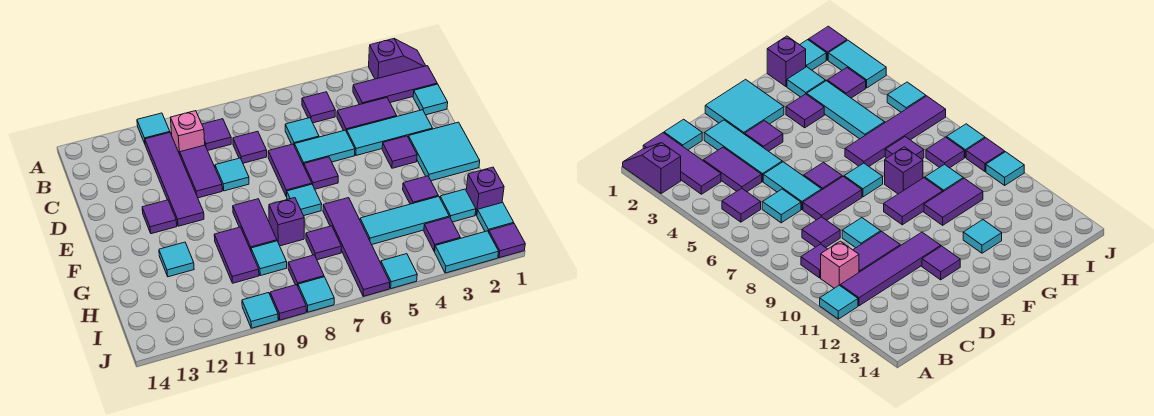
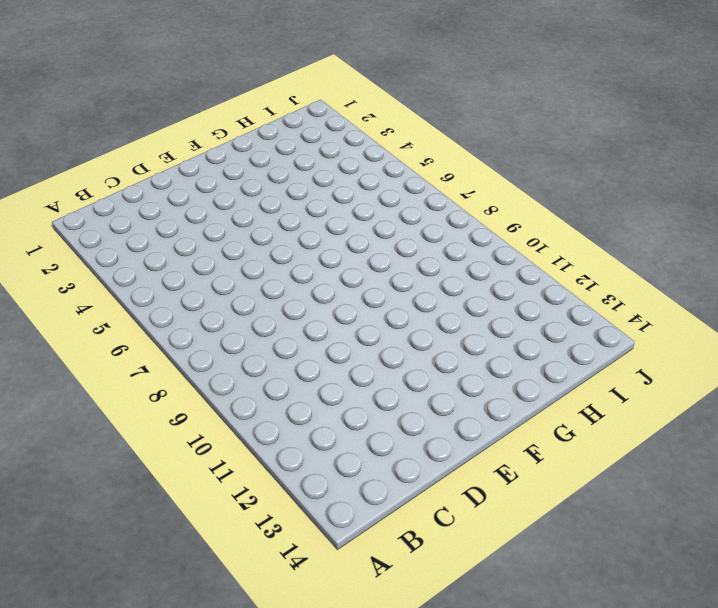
none -> purple 1x2 slope [369,39,426,79]
none -> cyan 1x1 tile [137,113,170,144]
none -> purple 1x3 tile [353,66,437,105]
none -> purple 1x1 tile [302,92,335,123]

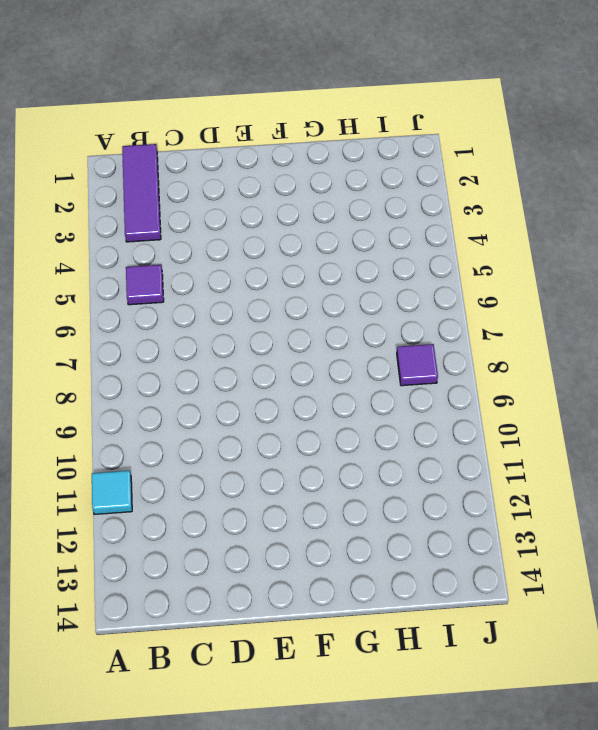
none -> purple 1x2 slope [369,39,426,79]
none -> purple 1x1 tile [202,119,231,151]
none -> pink 1x1 brick [170,111,205,154]
none -> purple 1x4 tile [145,133,204,226]

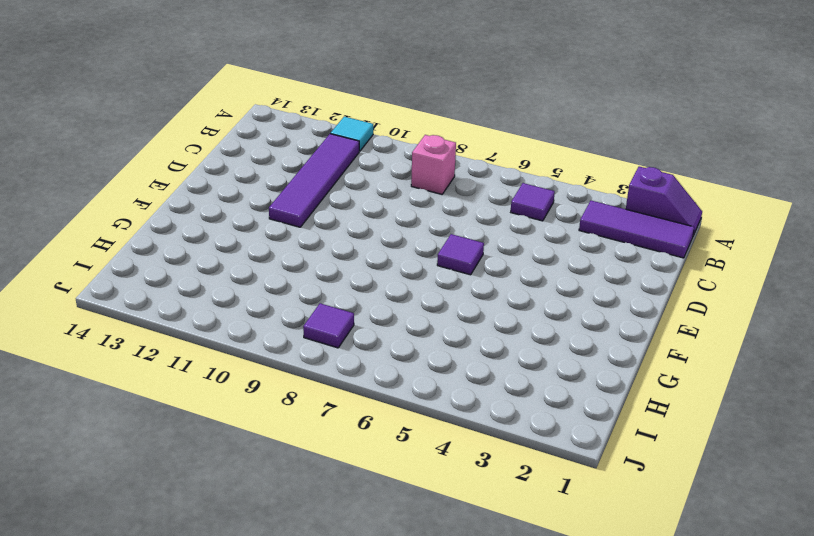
pink 1x1 brick [411,135,456,194] -> pink 1x1 brick moved to [170,111,205,154]
none -> purple 1x1 tile [202,119,231,151]
none -> cyan 1x1 tile [413,84,448,115]
none -> purple 1x2 tile [337,98,397,132]
none -> cyan 1x1 tile [285,118,319,146]

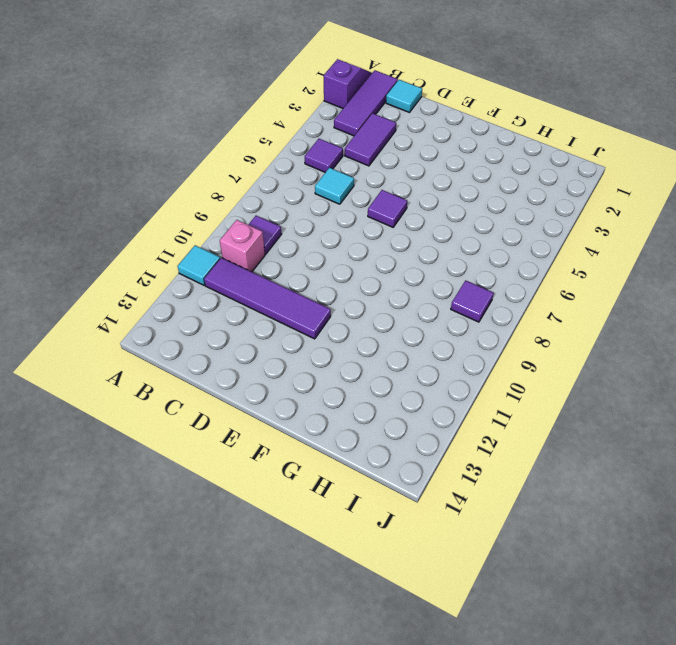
none -> purple 1x1 tile [233,131,267,163]
none -> purple 1x2 tile [180,145,222,198]
none -> cyan 1x3 tile [347,110,433,155]
none -> cyan 1x2 tile [295,130,355,165]

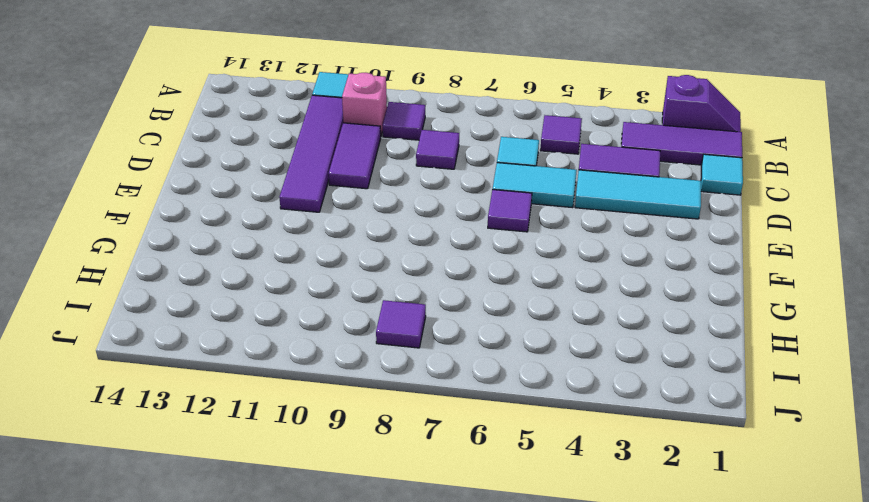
none -> purple 1x2 tile [268,144,312,197]
none -> cyan 1x1 tile [215,158,249,191]
none -> cyan 2x2 tile [408,122,480,181]
none -> purple 1x1 tile [382,136,417,168]

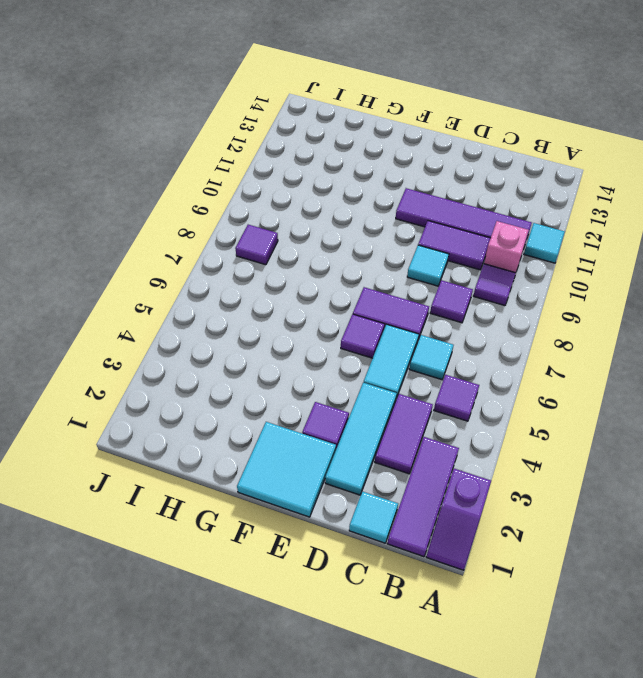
none -> purple 1x1 tile [142,200,177,234]
none -> cyan 1x1 tile [287,184,322,216]
none -> purple 1x2 tile [233,199,277,250]
none -> purple 1x1 tile [403,176,438,204]

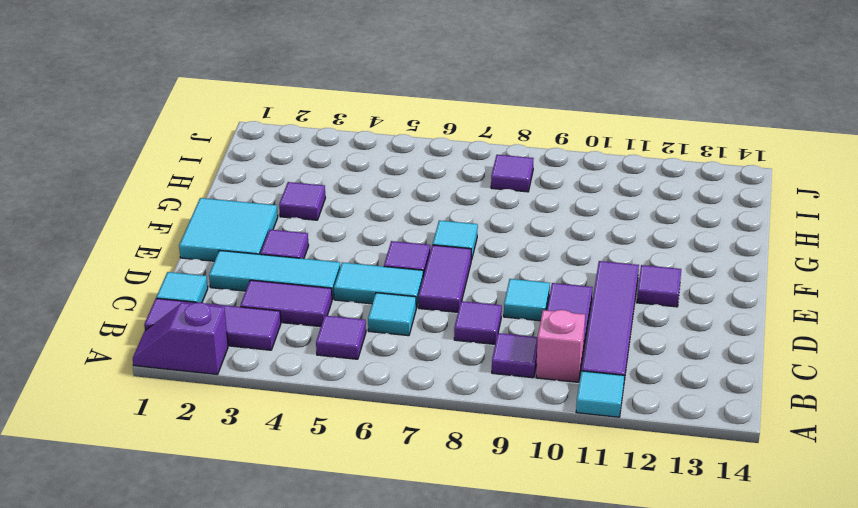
none -> purple 1x2 tile [233,199,277,250]
none -> purple 1x4 tile [323,198,390,296]
none -> purple 1x1 brick [269,198,304,246]
none -> purple 1x2 tile [214,227,259,283]

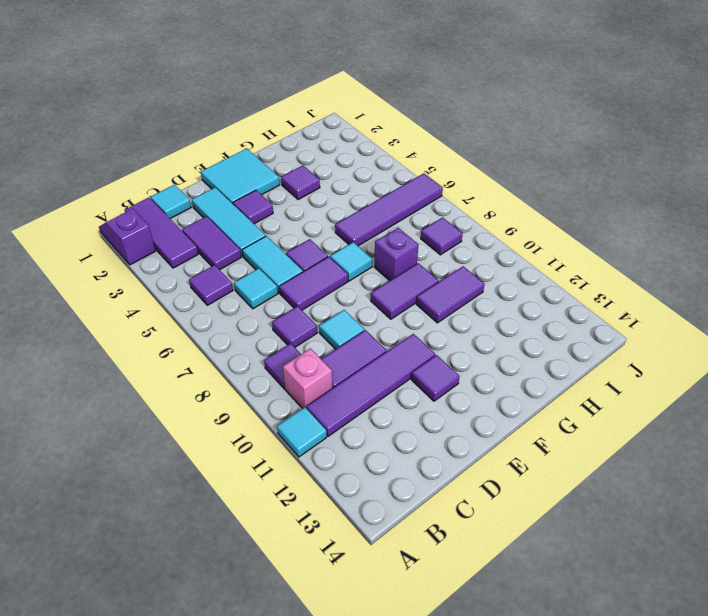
none -> cyan 1x1 tile [159,242,194,277]
none -> purple 1x1 brick [466,167,504,215]
none -> cyan 1x1 tile [440,189,476,222]
none -> cyan 1x3 tile [360,196,449,244]

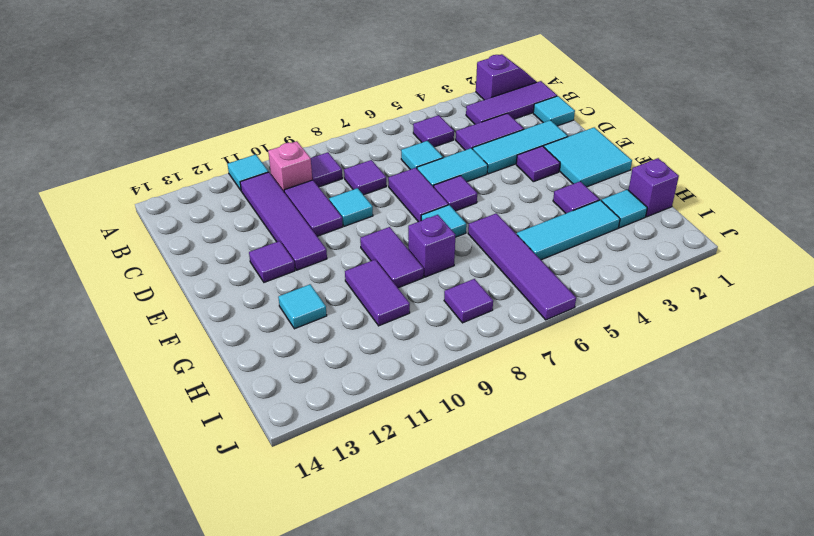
none -> purple 1x1 tile [306,226,341,260]
none -> cyan 1x1 tile [251,241,287,276]
none -> cyan 1x1 tile [477,203,514,232]
none -> purple 1x1 tile [424,217,460,251]

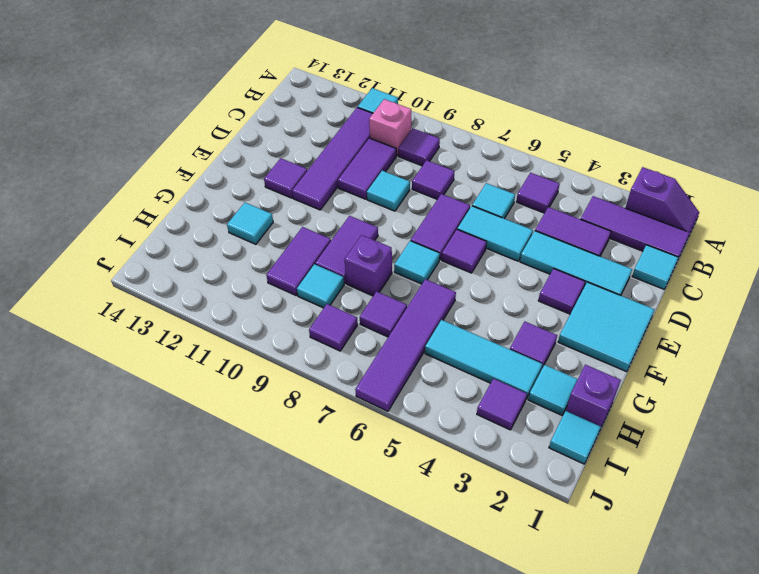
none -> purple 1x1 tile [489,224,525,258]
none -> cyan 1x2 tile [435,231,499,273]
none -> cyan 1x1 tile [381,254,417,289]
none -> cyan 1x1 tile [298,277,334,312]

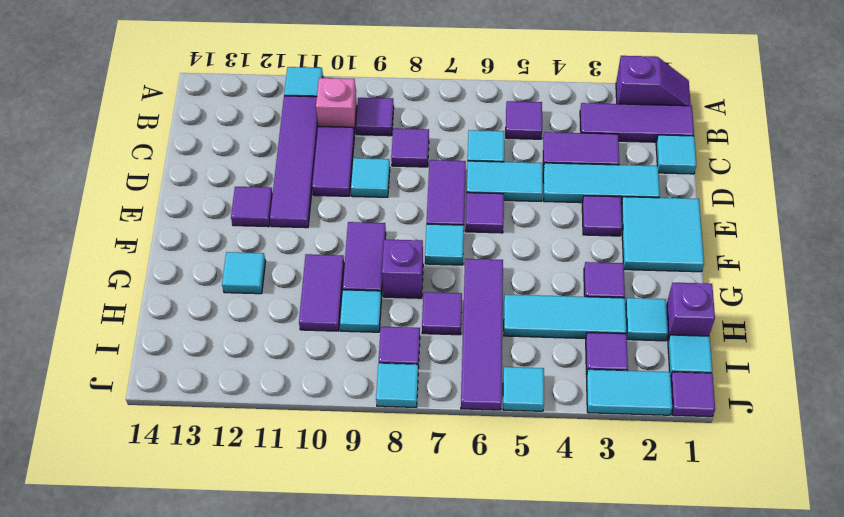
none -> purple 1x1 tile [270,285,306,320]
none -> cyan 1x1 tile [242,293,278,328]

